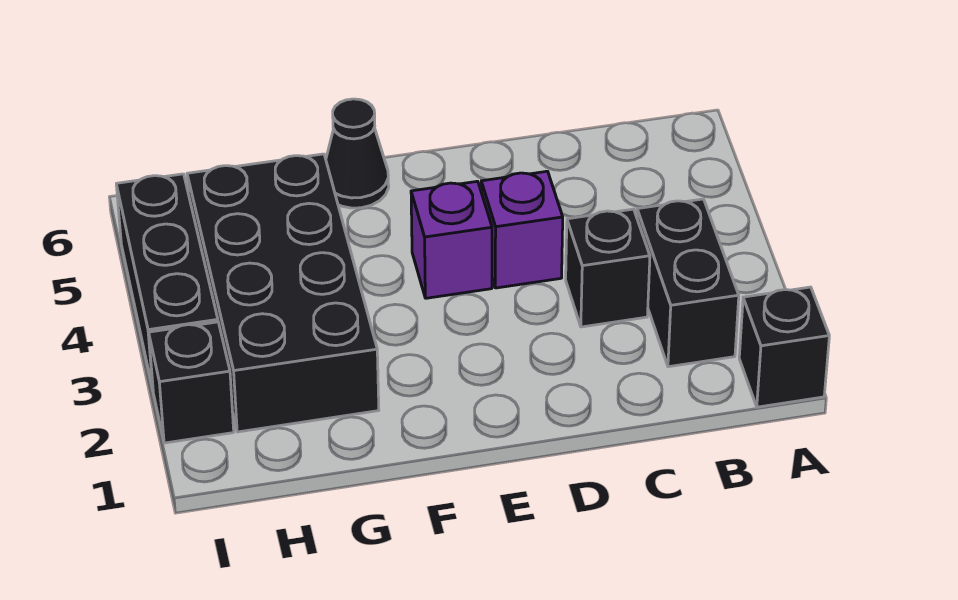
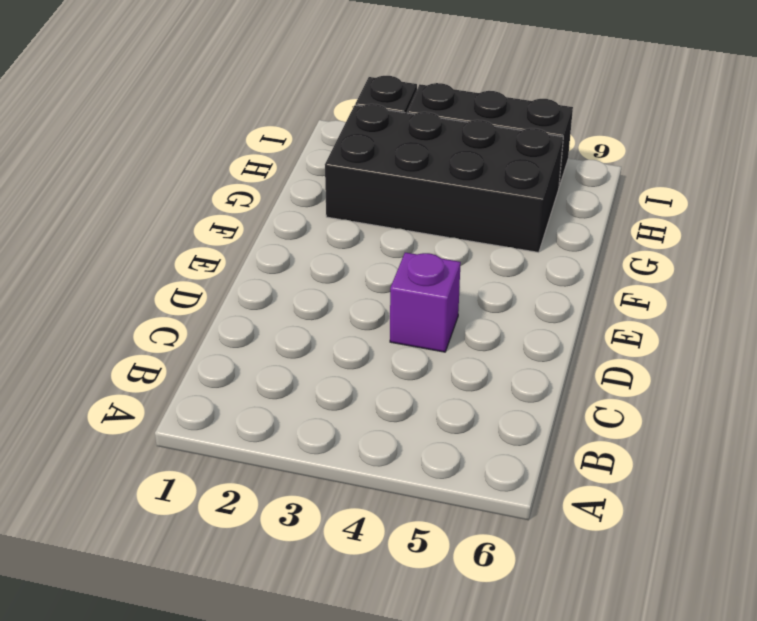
none -> black 1x1 brick [739,287,829,407]
none -> black 1x2 brick [637,199,739,367]

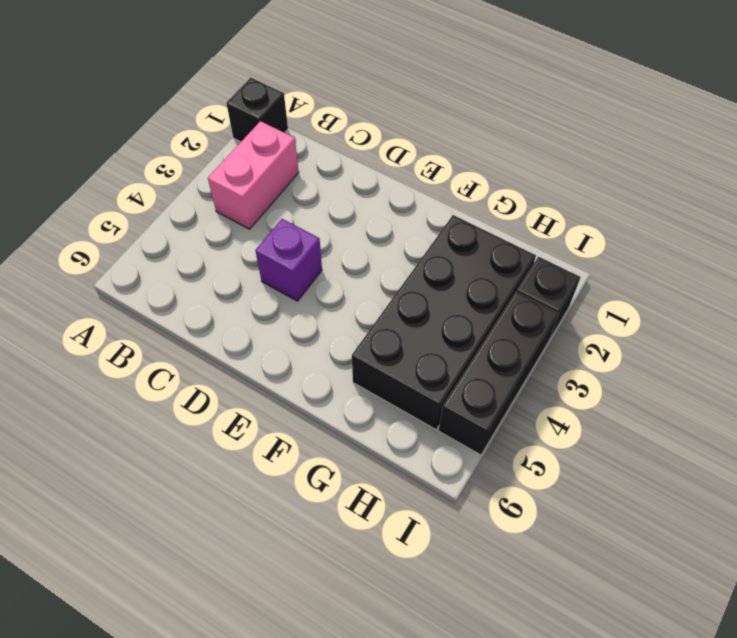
pink 1x2 brick [208,121,299,229] -> black 1x2 brick [637,199,739,367]
none -> black 1x1 brick [566,209,650,327]
none -> purple 1x1 brick [411,181,492,298]

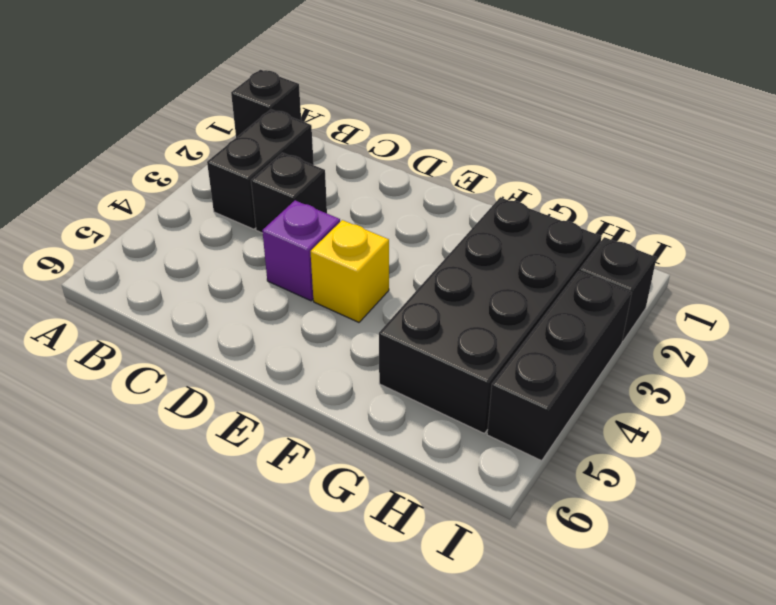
yellow 1x1 brick [310,220,389,322] -> purple 1x1 brick [411,181,492,298]
none -> black 1x1 cone [326,99,389,208]

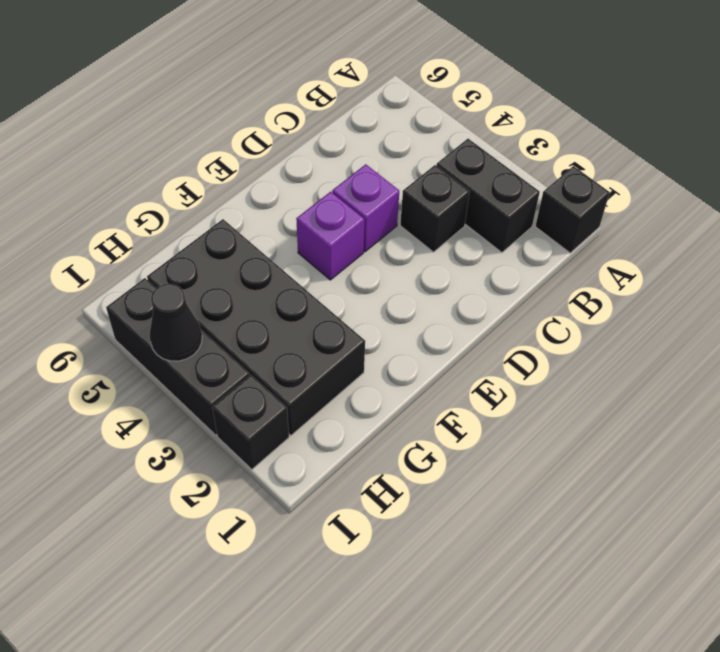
black 1x1 cone [150,284,202,361] -> black 1x1 cone moved to [326,99,389,208]

